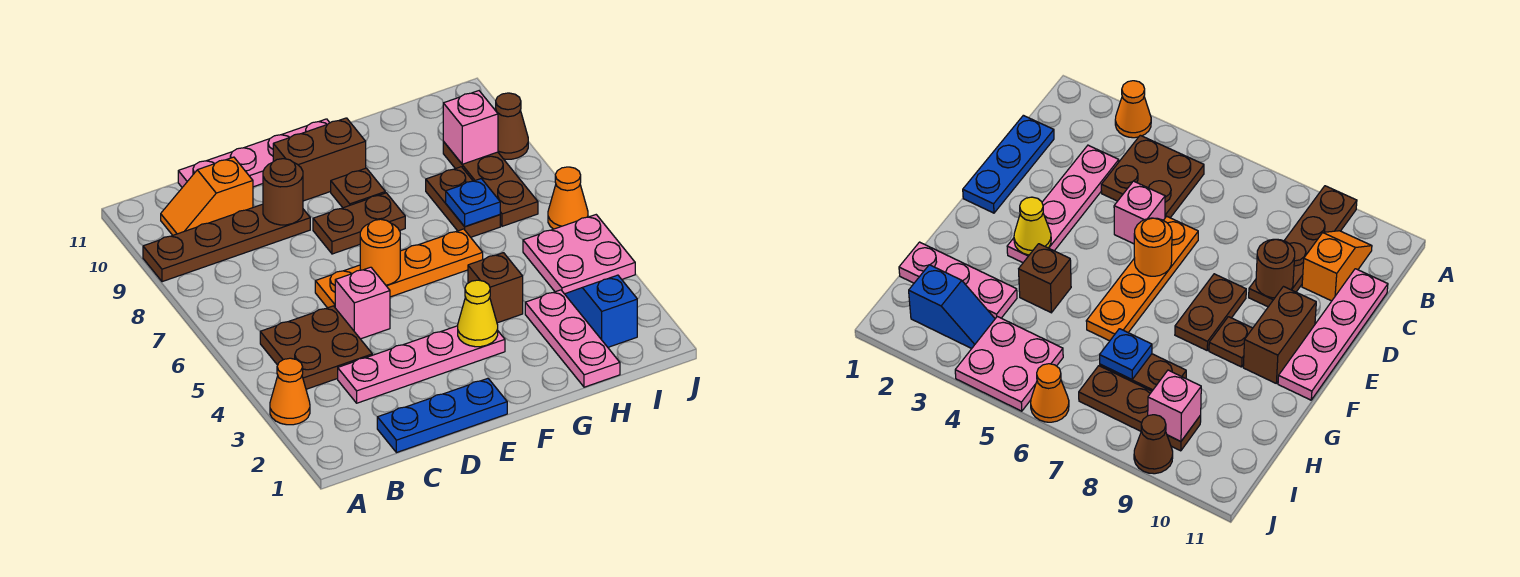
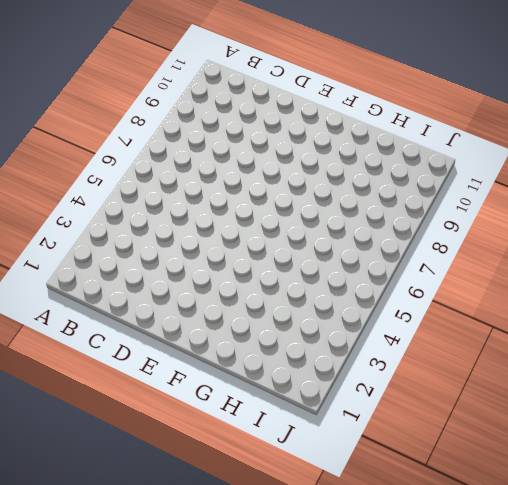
none -> orange 1x1 cone [270,358,310,425]
none -> brown 1x4 plate [143,204,310,282]
none -> brown 2x2 plate [260,306,372,389]

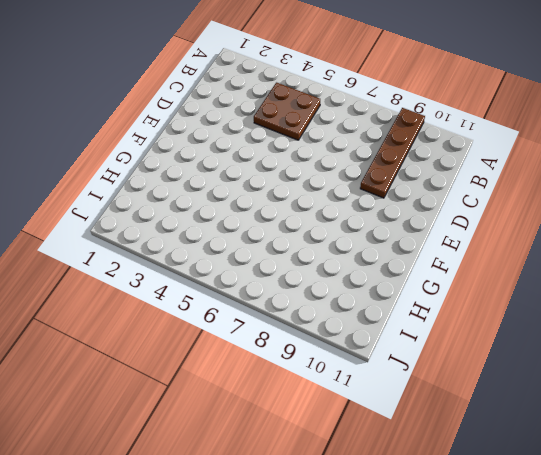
none -> orange 1x1 cone [270,358,310,425]
none -> orange 1x2 slope [161,157,253,235]
none -> blue 1x3 plate [377,378,507,453]

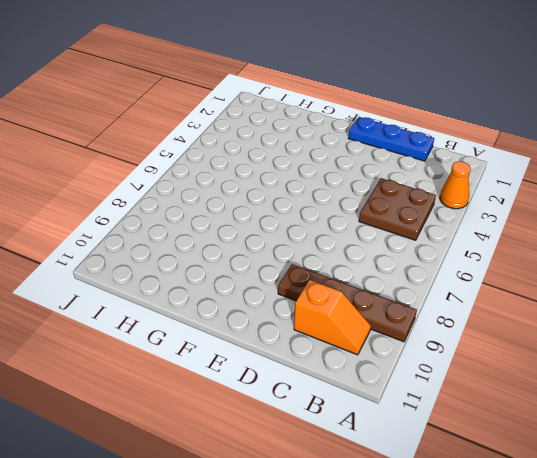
none -> pink 1x4 plate [338,326,505,403]
none -> pink 1x4 plate [178,119,330,187]
none -> pink 1x1 brick [335,267,390,339]

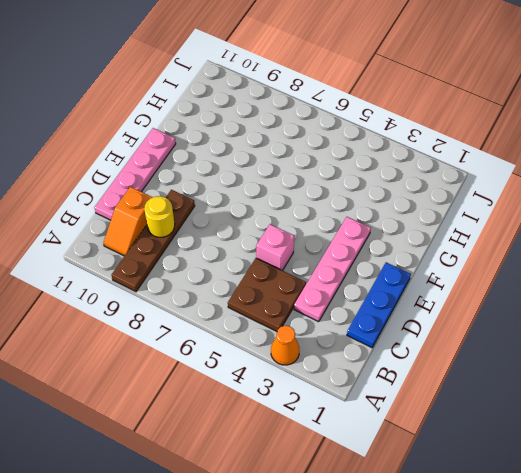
yellow 1x1 round brick [144,196,175,237] -> none
none -> orange 1x4 plate [315,229,483,308]
none -> brown 1x2 plate [313,193,405,254]
none -> brown 1x2 brick [273,118,366,201]

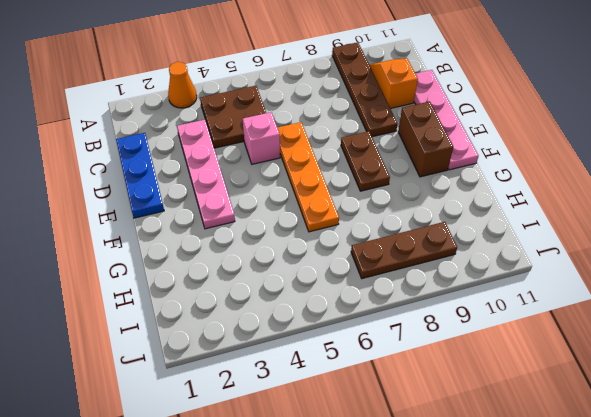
none -> brown 1x1 plate [331,168,385,208]
none -> brown 1x1 brick [468,253,523,323]
none -> pink 1x3 plate [525,290,620,387]

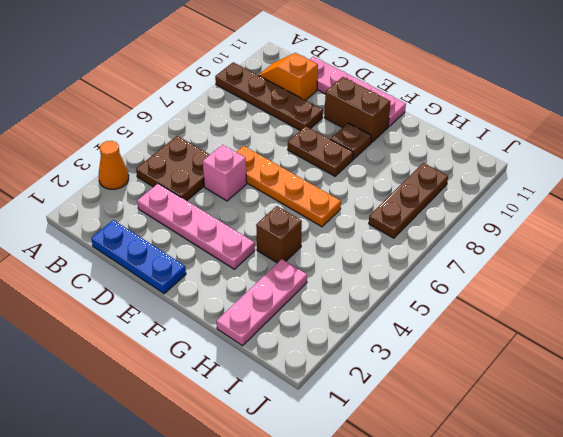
none -> brown 1x2 plate [426,167,500,237]
none -> blue 1x2 slope [565,275,637,347]
none -> pink 2x2 plate [523,215,635,294]

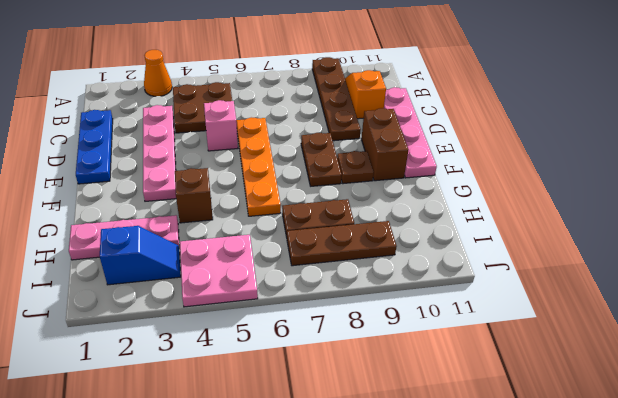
none -> orange 1x1 cone [548,167,588,229]
none -> brown 1x1 cone [496,93,528,159]
none -> brown 1x1 round brick [263,159,303,225]

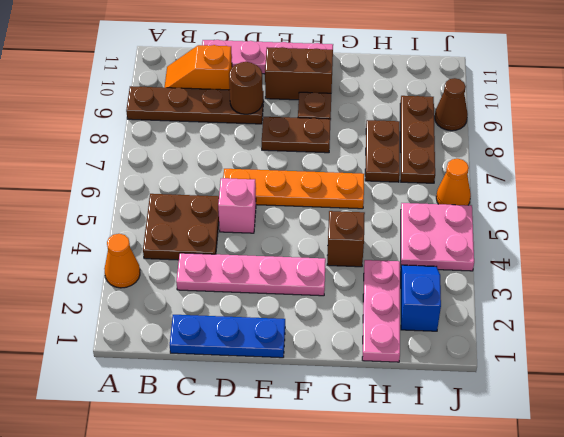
none -> orange 1x1 round brick [360,219,400,285]
none -> yellow 1x1 cone [458,280,498,347]
none -> blue 1x1 plate [446,179,500,227]

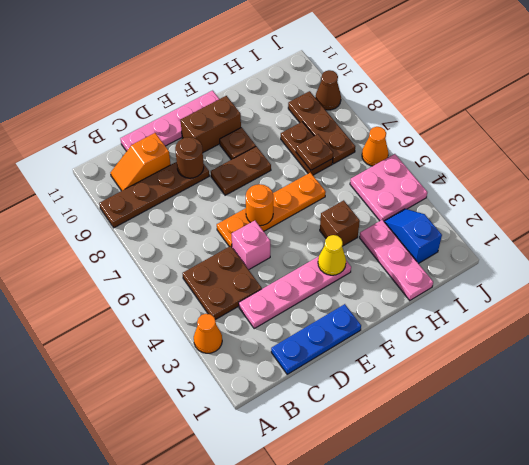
brown 1x1 plate [296,134,333,170] -> blue 1x1 plate [446,179,500,227]
none -> pink 1x1 brick [443,91,498,164]

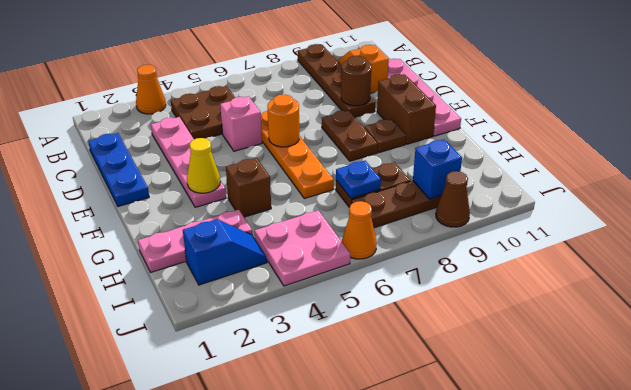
blue 1x1 brick [413,139,462,199] -> pink 1x1 brick [443,91,498,164]

